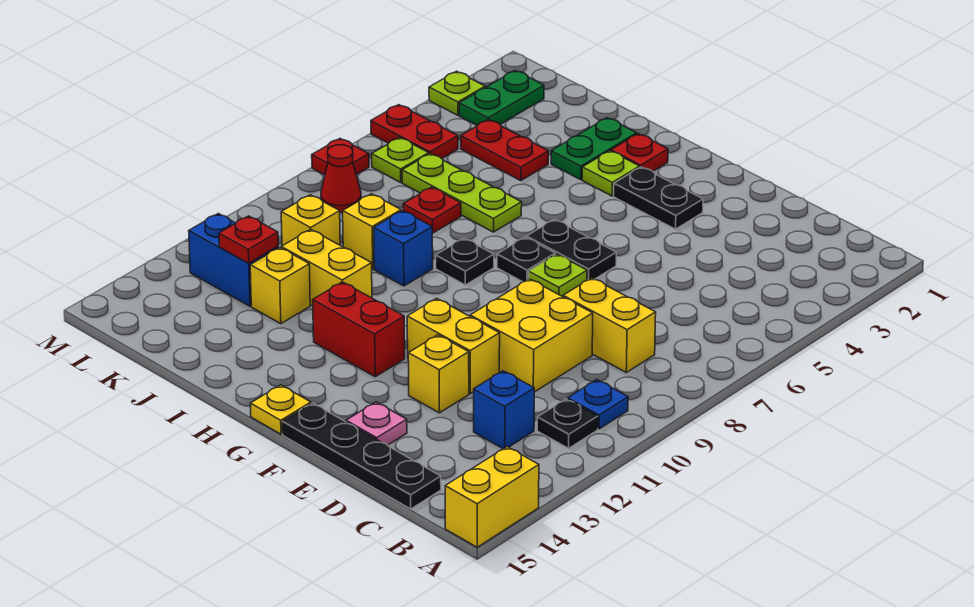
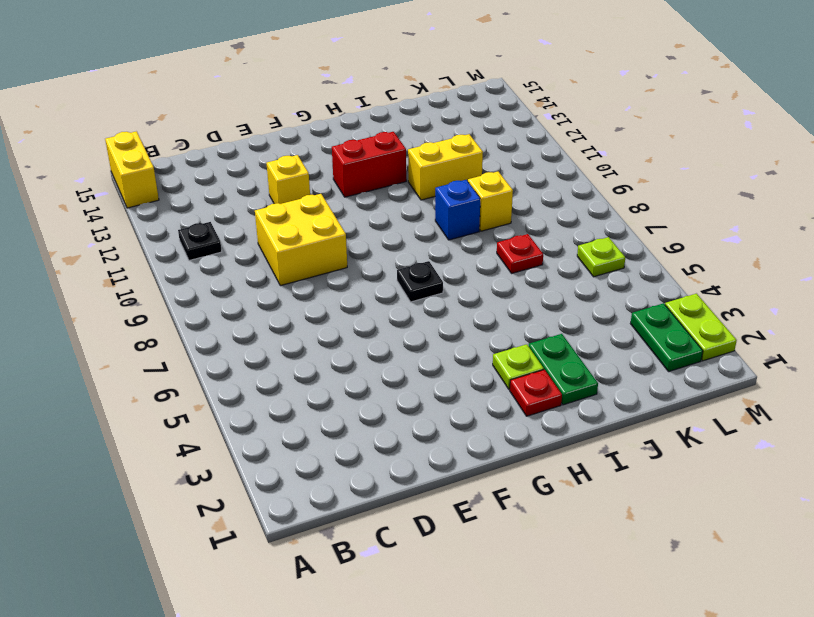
lime 1x2 plate [665,294,737,361] -> lime 1x1 plate [429,71,485,115]
none -> blue 1x1 plate [568,380,628,429]
none -> yellow 1x2 brick [563,278,656,372]
none -> blue 1x1 brick [474,371,534,449]
none -> black 1x4 plate [282,403,441,509]

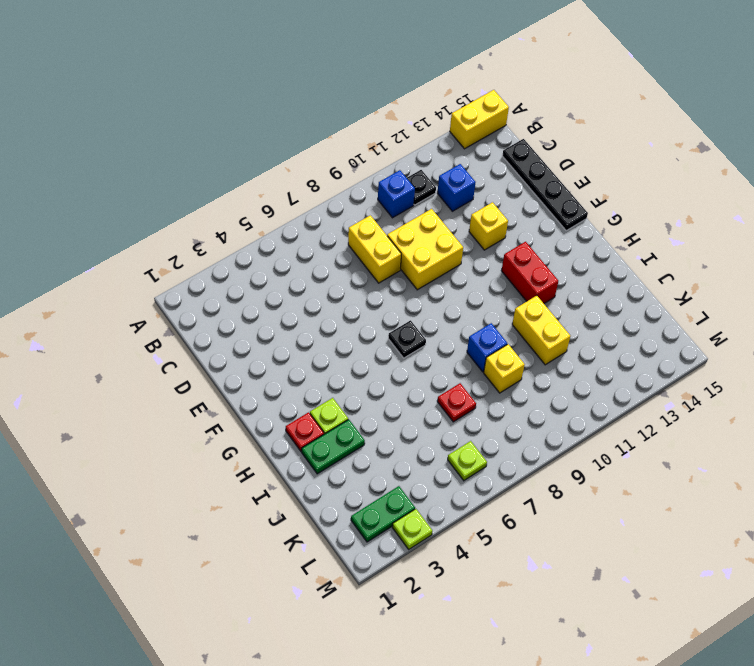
blue 1x1 brick [378,170,415,218] -> blue 1x1 plate [568,380,628,429]
none -> yellow 1x2 brick [407,298,500,394]
none -> pink 1x1 plate [346,402,407,445]
none -> black 1x2 plate [614,167,703,229]
none -> black 1x2 plate [526,219,617,280]

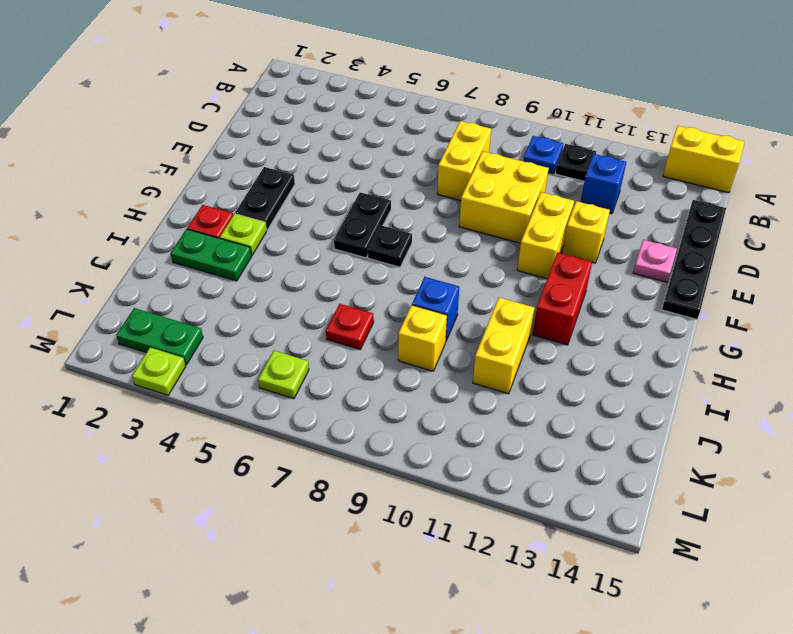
none -> lime 1x1 plate [529,254,587,297]
none -> yellow 1x1 plate [250,385,311,434]
none -> black 1x1 plate [435,238,494,285]
none -> lime 1x3 plate [402,154,522,232]

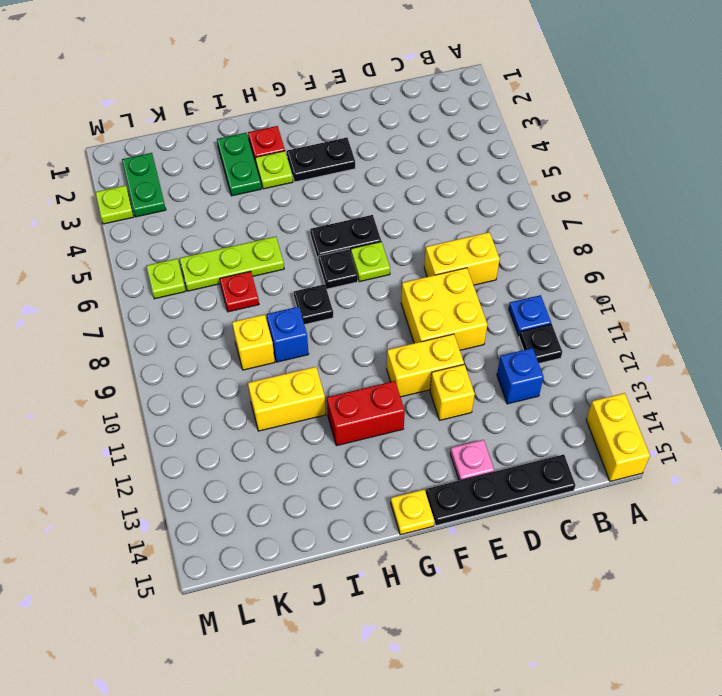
none -> red 1x2 plate [461,120,548,181]
none -> yellow 1x1 brick [250,248,310,324]
none -> yellow 1x1 brick [281,195,340,246]
none -> blue 1x2 brick [189,214,278,306]

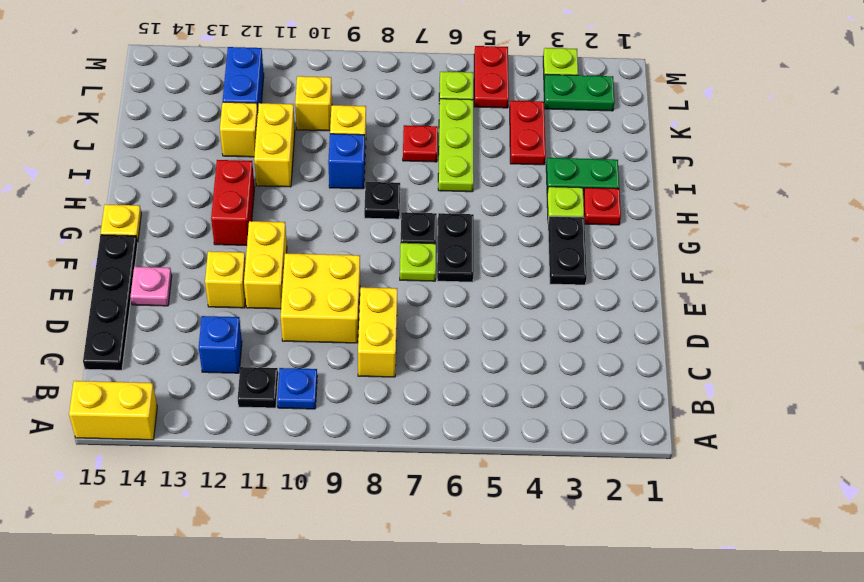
none -> red 1x1 cone [321,145,361,213]
none -> red 1x1 plate [312,139,369,175]
none -> red 1x1 plate [219,216,278,263]

